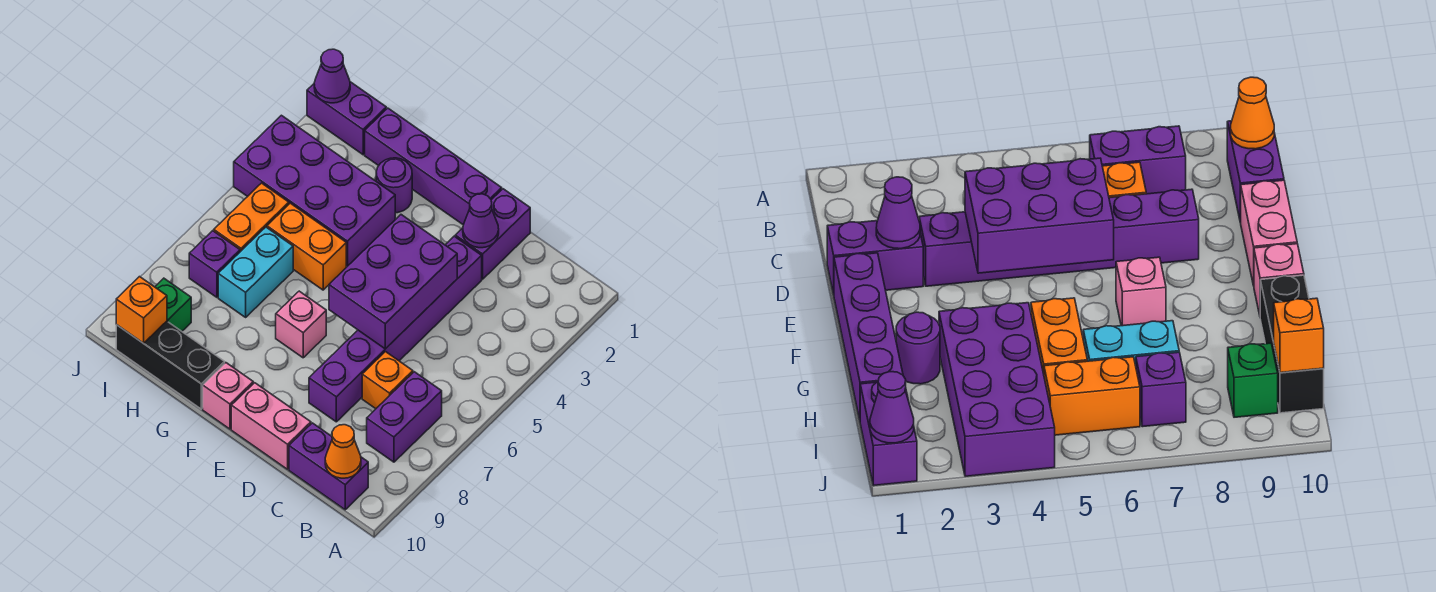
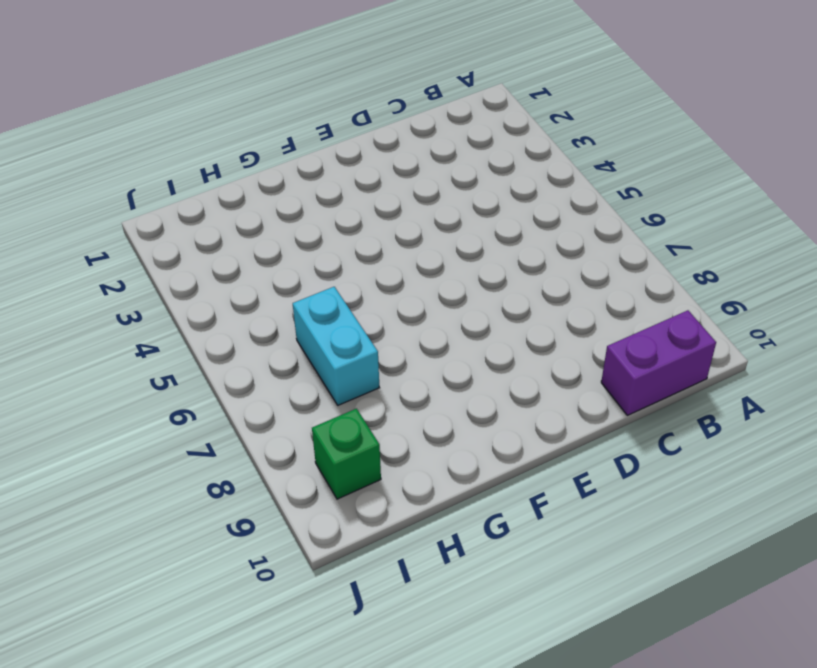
none -> purple 1x2 brick [367,372,442,462]
none -> orange 1x1 brick [362,352,413,409]
none -> purple 1x2 brick [455,189,530,279]

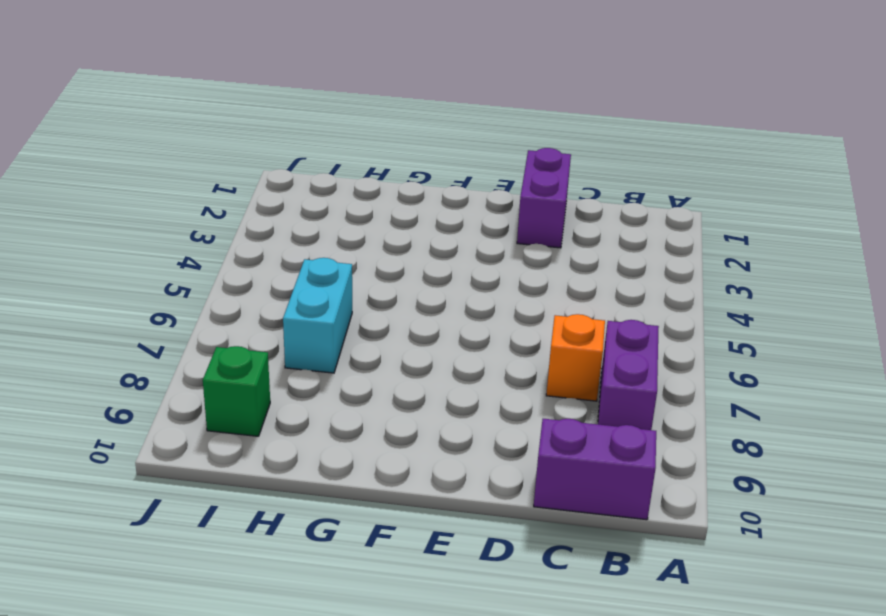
none -> purple 1x6 brick [309,236,482,422]
none -> pink 1x2 brick [231,383,311,469]
none -> purple 1x4 brick [365,108,502,225]

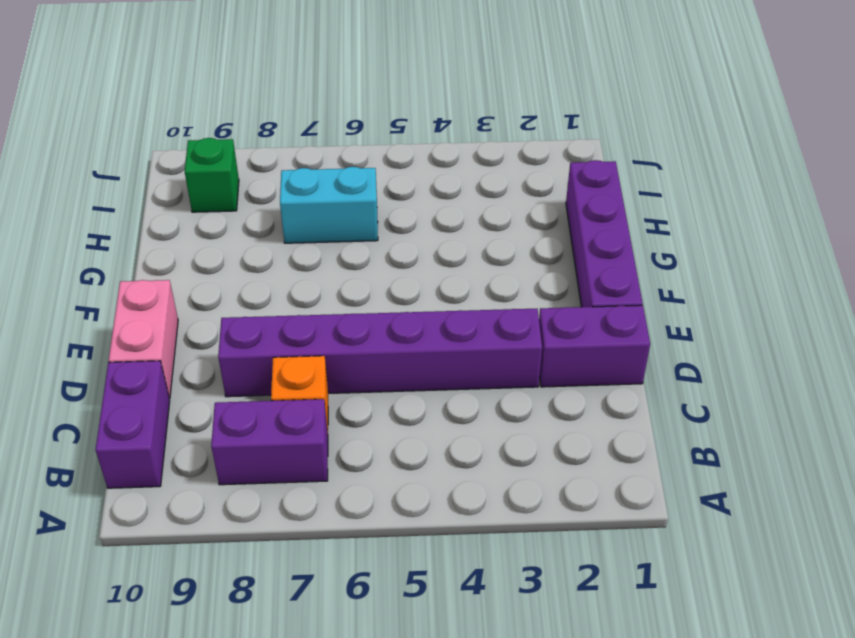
none -> pink 1x1 brick [276,291,326,358]
none -> pink 1x1 brick [203,363,253,429]
none -> purple 1x1 round brick [376,158,412,213]

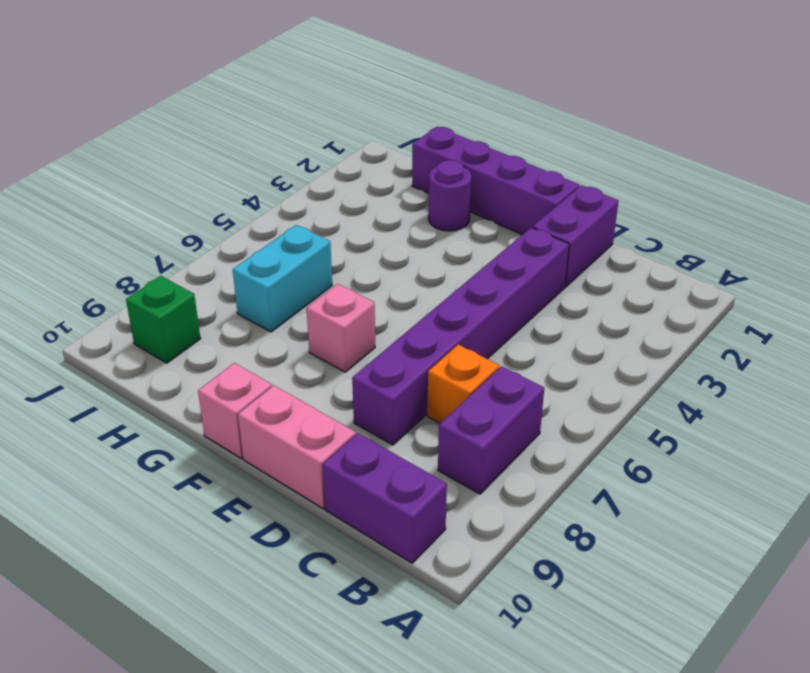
none -> purple 2x4 brick [234,115,395,266]
none -> orange 1x2 brick [267,203,346,290]
none -> black 1x3 brick [116,321,224,409]

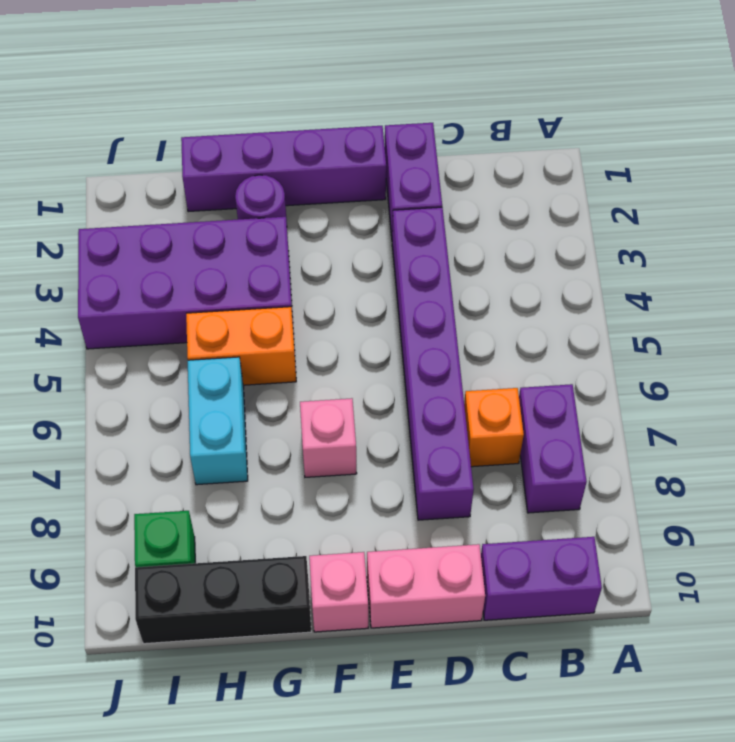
none -> purple 1x2 brick [307,82,386,155]
none -> orange 1x2 brick [214,183,289,252]
none -> purple 1x1 brick [189,231,240,297]

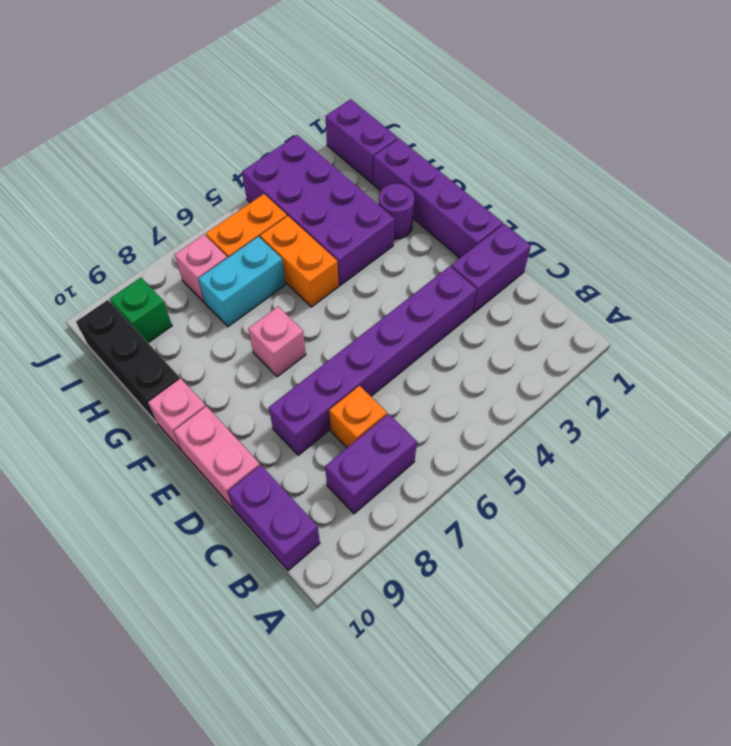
pink 1x1 brick [175,235,227,303] -> purple 1x1 brick [189,231,240,297]
none -> orange 1x1 cone [325,425,361,478]
none -> purple 1x1 cone [463,194,499,248]
none -> purple 2x3 brick [329,215,457,349]

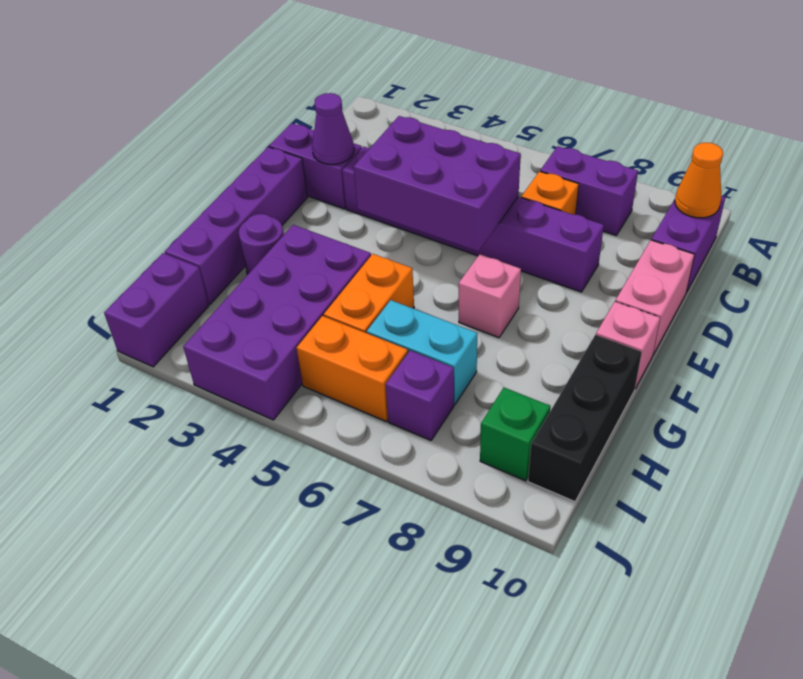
none -> orange 1x1 brick [116,277,167,343]
none -> purple 1x1 cone [314,49,350,103]

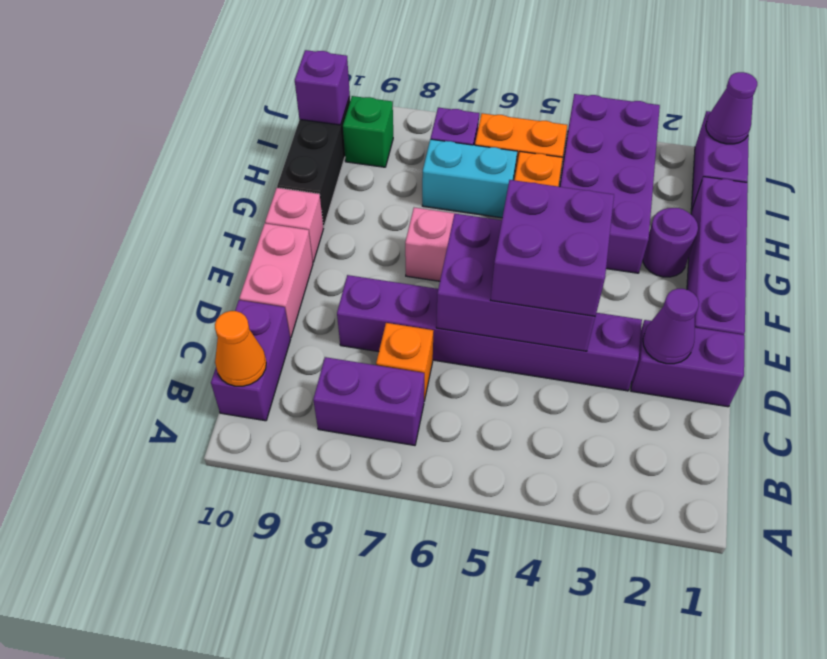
purple 2x2 brick [491,180,614,316] -> none
purple 1x1 brick [295,50,350,125] -> orange 1x1 brick [116,277,167,343]

